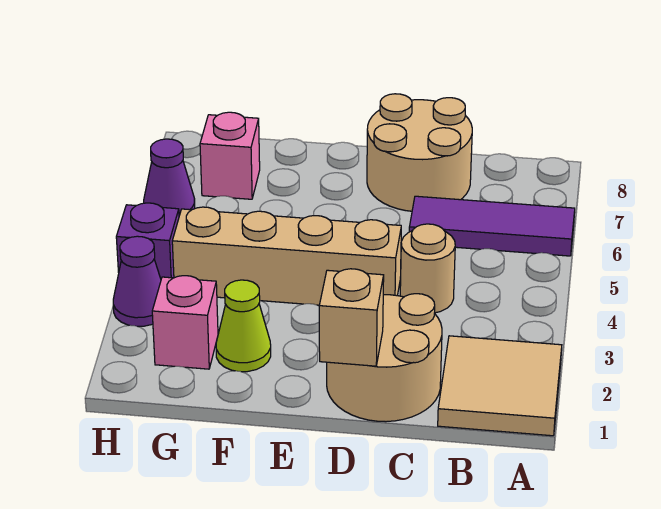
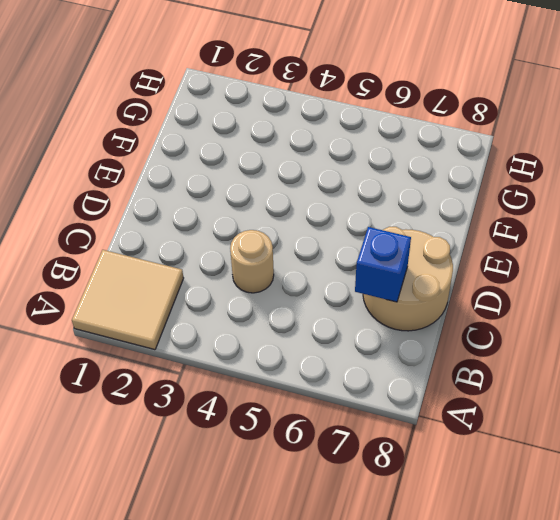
blue 1x1 brick [355,227,411,302] -> none
none -> purple 1x3 tile [409,196,575,256]
none -> tan 2x2 round brick [327,294,442,422]
none -> tan 1x4 brick [172,207,401,305]

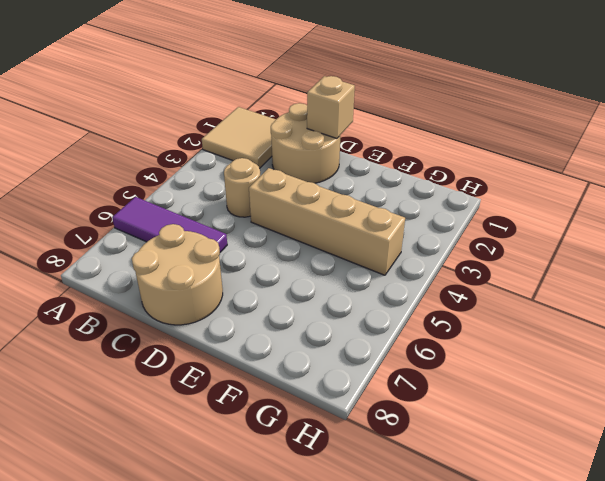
none -> lime 1x1 cone [216,280,271,372]
none -> pink 1x1 brick [152,276,218,369]
none -> pink 1x1 brick [200,112,260,199]

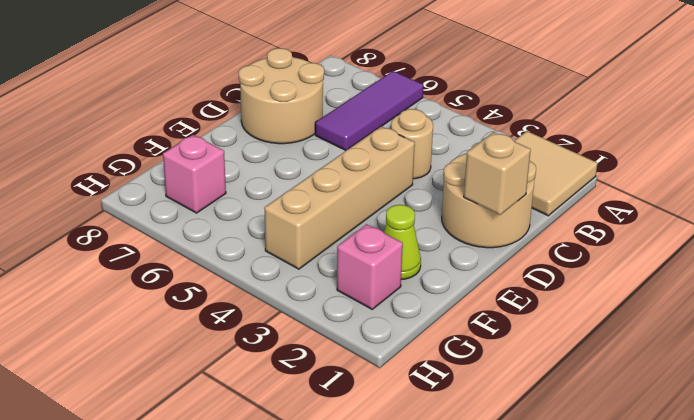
none -> purple 1x1 cone [113,236,161,326]
none -> purple 1x1 brick [116,203,179,279]
none -> purple 1x1 cone [144,139,195,216]

